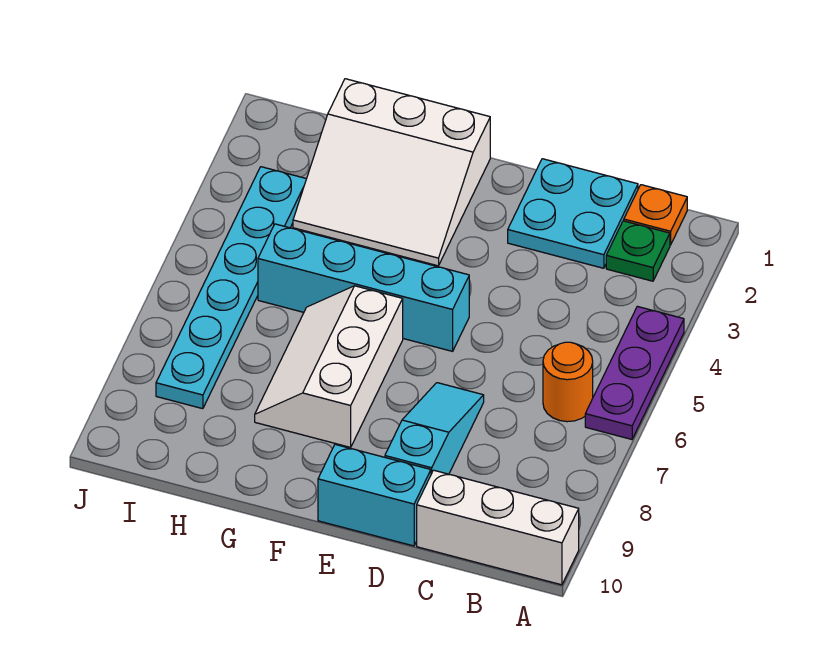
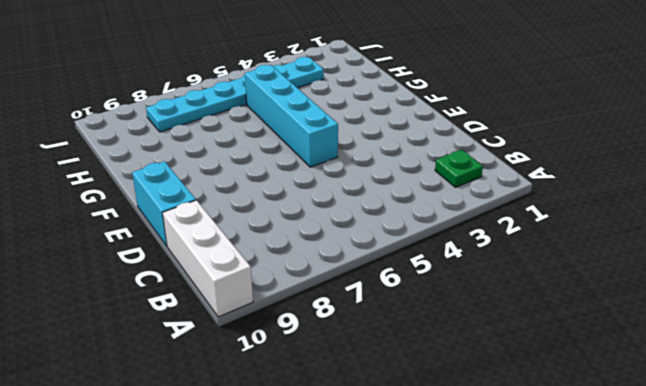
none -> purple 1x3 plate [585,306,684,439]
none -> orange 1x1 plate [624,185,687,245]
none -> orange 1x1 round brick [543,342,593,422]

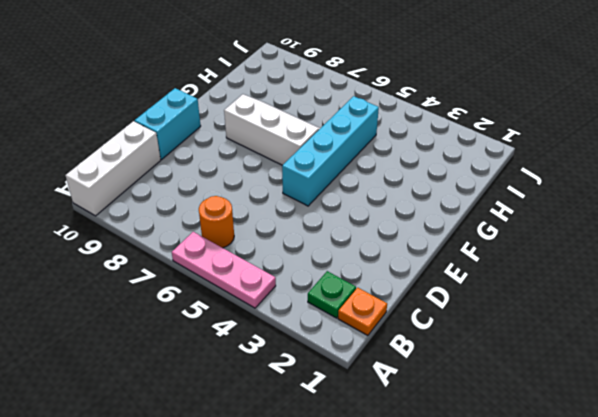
pink 1x3 plate [172,232,276,308] -> purple 1x3 plate [585,306,684,439]
none -> cyan 2x2 plate [508,159,638,268]
none -> cyan 1x3 slope [385,383,484,474]
none -> white 3x3 slope [293,79,490,266]

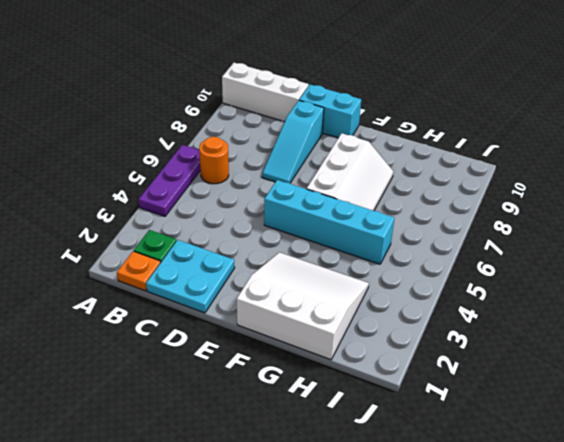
none -> cyan 1x6 plate [156,167,306,409]

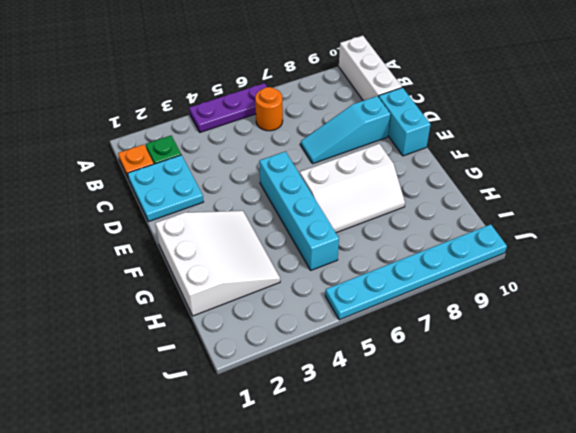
cyan 1x6 plate [325,224,507,320] -> cyan 1x6 plate moved to [156,167,306,409]

